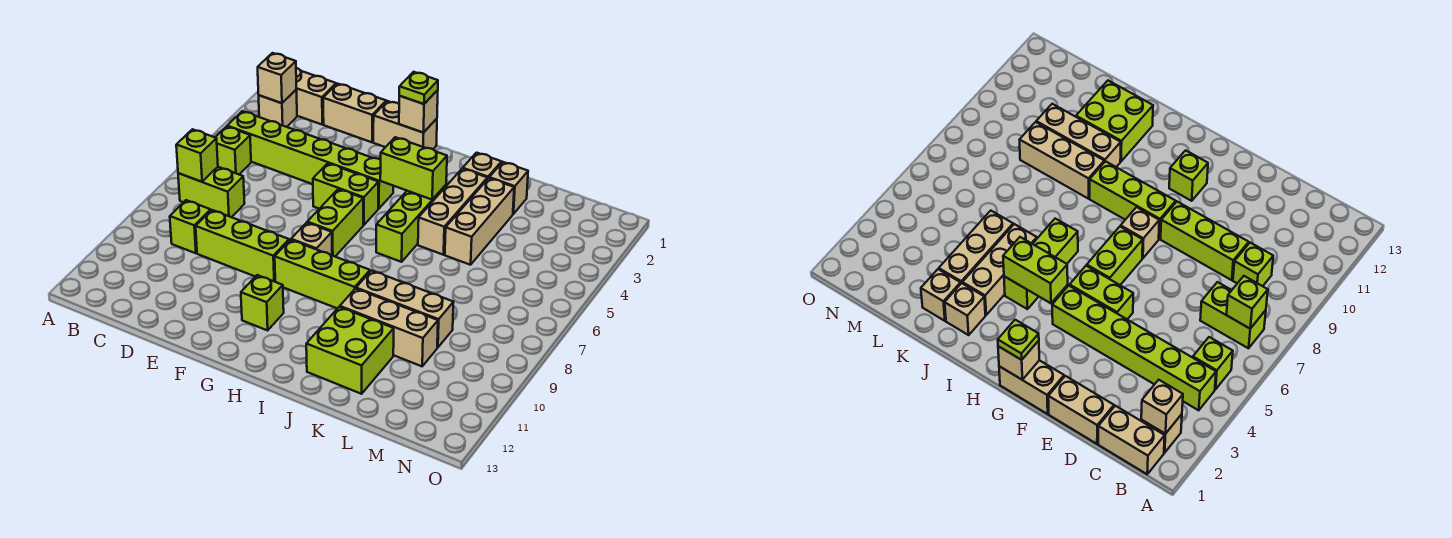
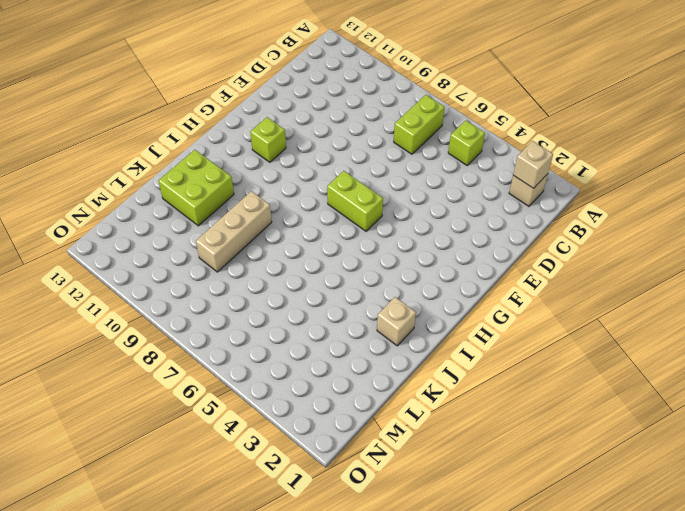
none -> tan 1x2 brick [296,68,336,124]
none -> lime 1x6 brick [227,111,393,209]
none -> lime 1x1 brick [170,200,210,253]

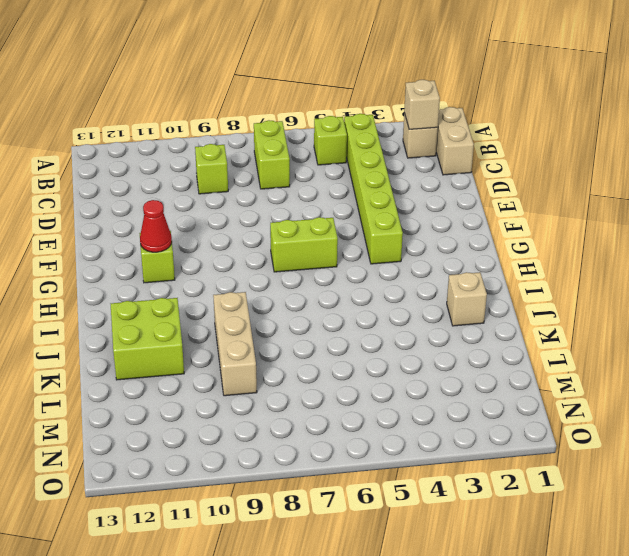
red 1x1 cone [140,200,172,252] -> none
none -> tan 1x2 brick [323,84,386,142]
none -> lime 1x3 brick [196,210,289,282]
none -> tan 1x2 brick [373,101,437,149]

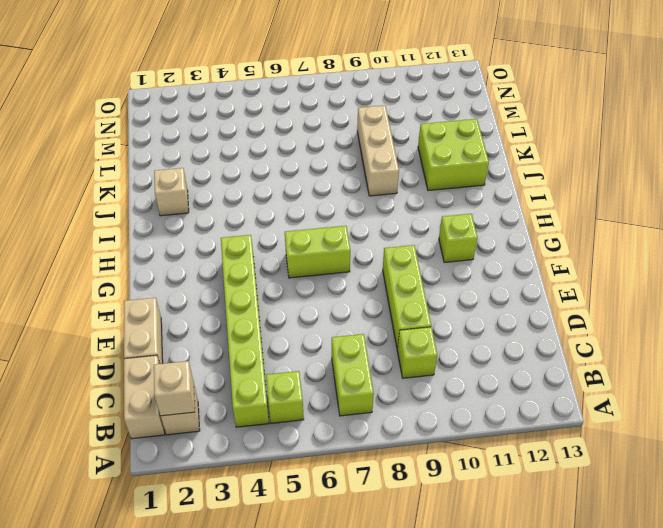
none -> tan 1x2 brick [373,101,437,149]
none -> lime 1x2 brick [313,163,378,225]
none -> tan 1x1 brick [291,223,332,255]

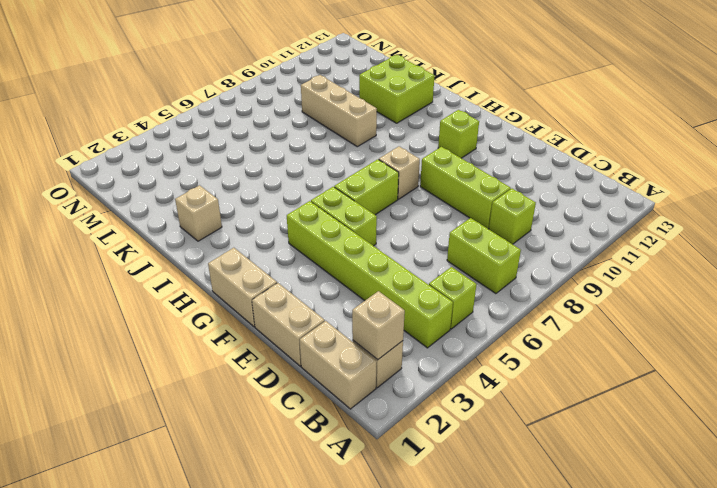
none -> lime 1x3 brick [275,240,370,308]
none -> lime 1x3 brick [376,185,446,262]
none -> tan 1x3 brick [418,169,487,255]

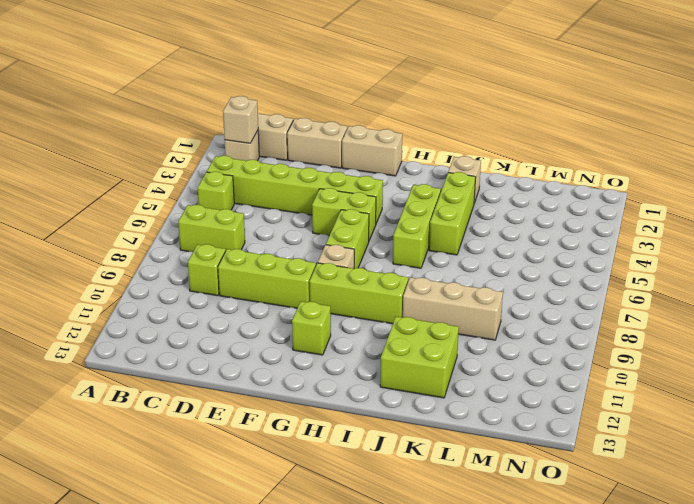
lime 1x3 brick [429,172,476,255] -> tan 1x3 brick [418,169,487,255]
none -> tan 1x3 brick [340,289,438,366]
none -> tan 1x1 brick [489,162,528,214]
none -> tan 1x3 brick [445,178,514,265]

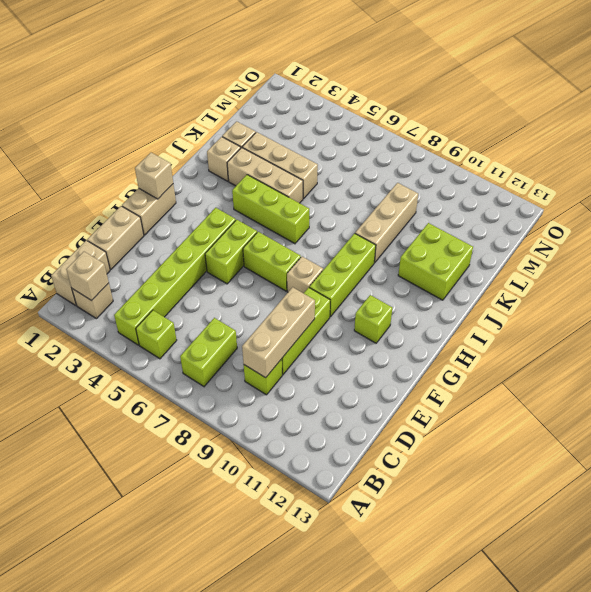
tan 1x3 brick [242,287,315,378] -> tan 1x3 brick moved to [340,289,438,366]
none -> lime 1x1 brick [176,129,218,182]
none -> lime 1x2 brick [380,137,447,200]
none -> lime 1x1 plate [399,72,438,104]

